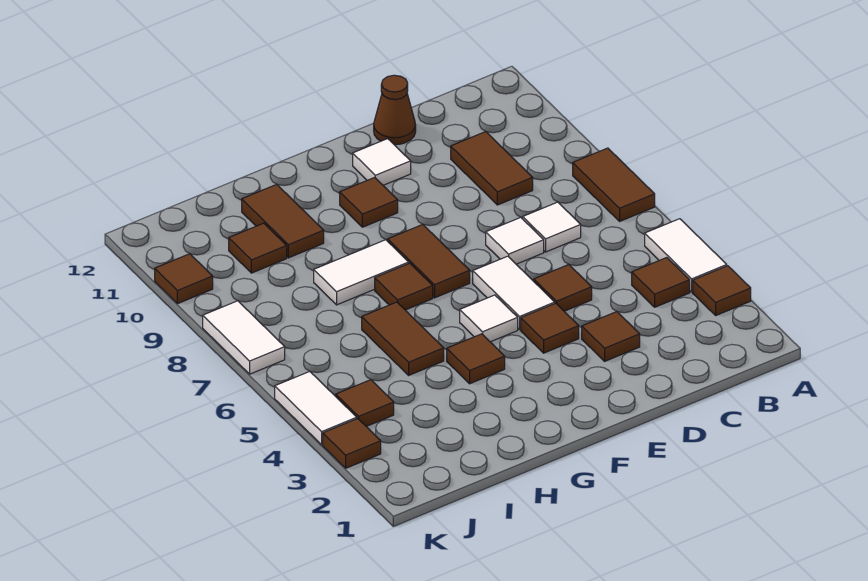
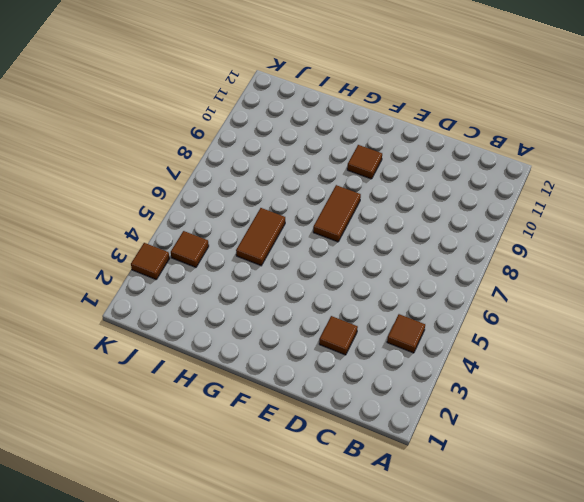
none -> brown 1x1 tile [693,266,751,315]
none -> white 1x2 tile [645,219,727,292]
none -> brown 1x2 tile [573,148,655,221]

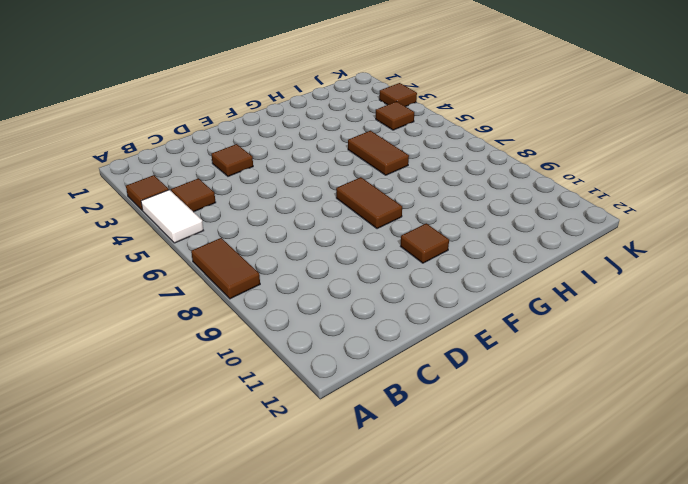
none -> white 1x1 tile [523,202,581,252]
none -> brown 1x2 tile [451,131,533,205]
none -> brown 1x1 tile [534,265,592,311]

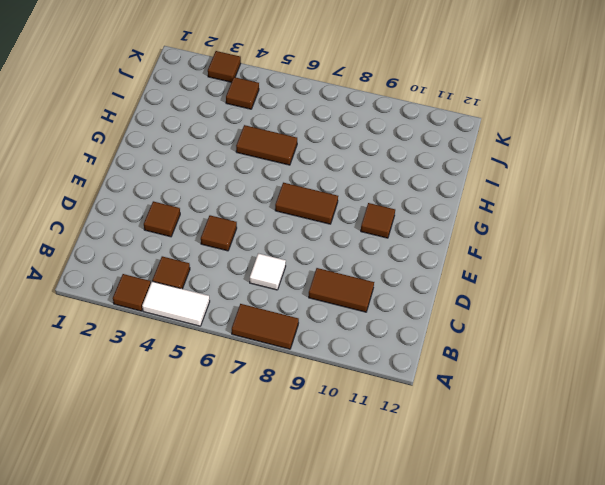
none -> white 1x1 tile [486,217,544,264]
none -> brown 1x1 cone [374,75,416,145]
none -> brown 1x1 tile [521,303,579,353]

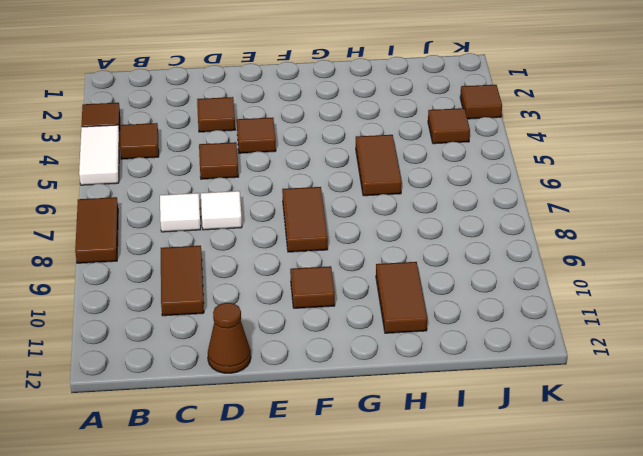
none -> white 1x2 tile [473,256,555,329]
none -> white 1x1 tile [353,139,411,185]
none -> white 1x1 tile [460,295,518,342]

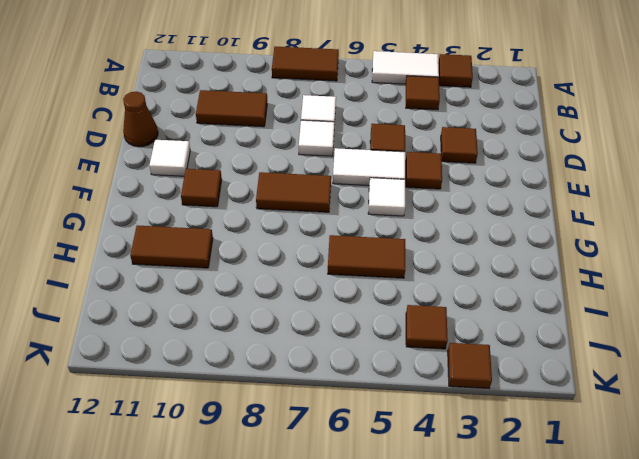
none -> brown 1x1 tile [447,334,505,384]
none -> brown 1x1 tile [375,263,433,310]
none -> white 1x2 tile [314,240,409,305]

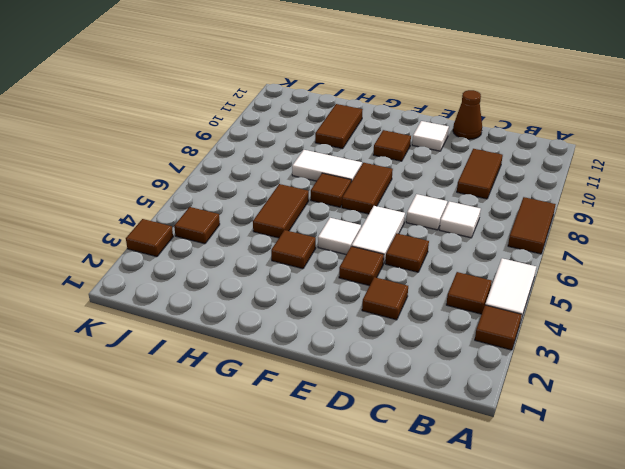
none -> brown 1x1 tile [229,223,287,273]
none -> white 1x2 tile [275,372,357,445]
none -> white 1x2 tile [203,301,285,374]

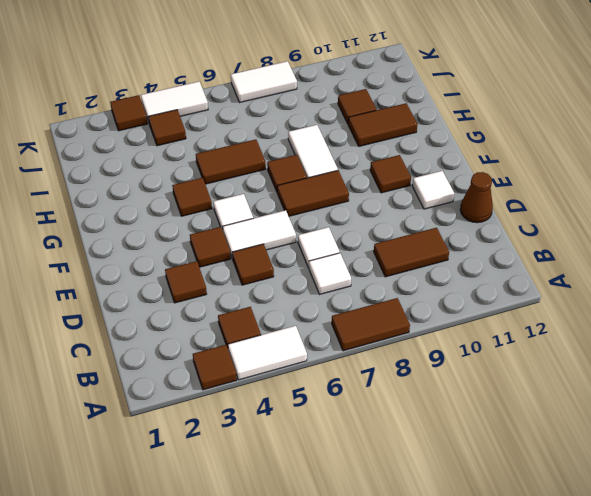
none -> brown 1x1 tile [155,254,213,304]

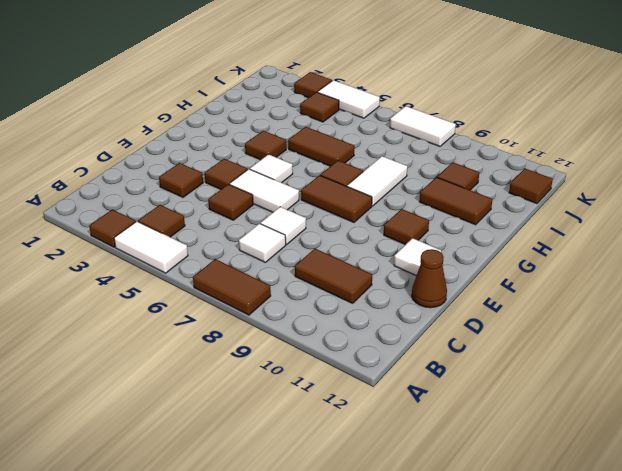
brown 1x1 tile [509,169,553,204] -> brown 1x1 tile moved to [155,254,213,304]

